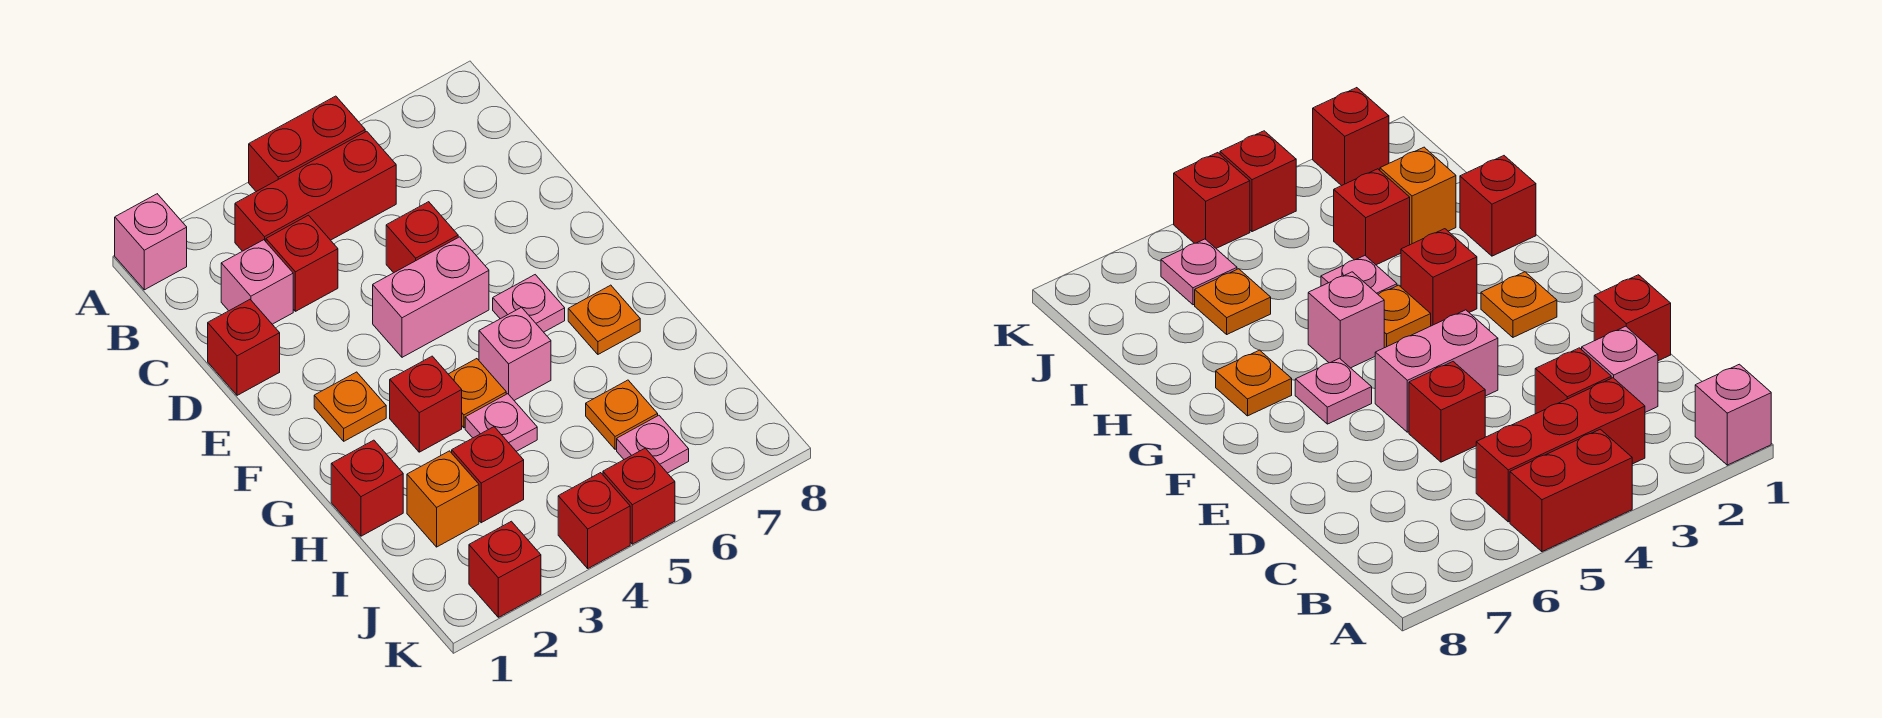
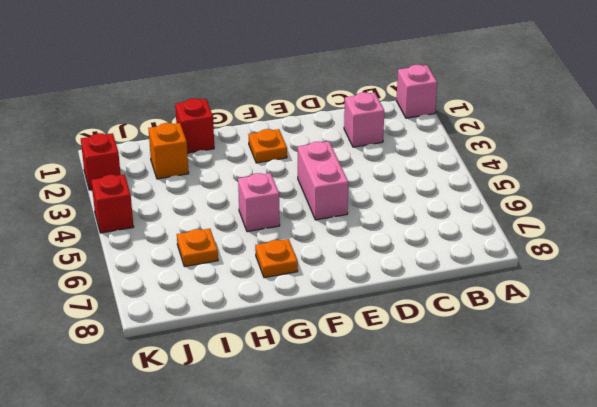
none -> red 1x2 brick [249,96,365,192]
none -> red 1x3 brick [235,131,396,251]
none -> red 1x1 brick [266,215,338,311]

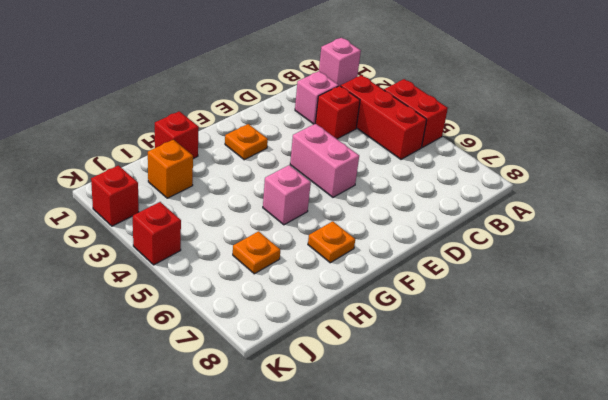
none -> red 1x1 brick [208,300,280,395]
none -> red 1x1 brick [386,202,458,273]
none -> pink 1x1 plate [493,275,565,332]

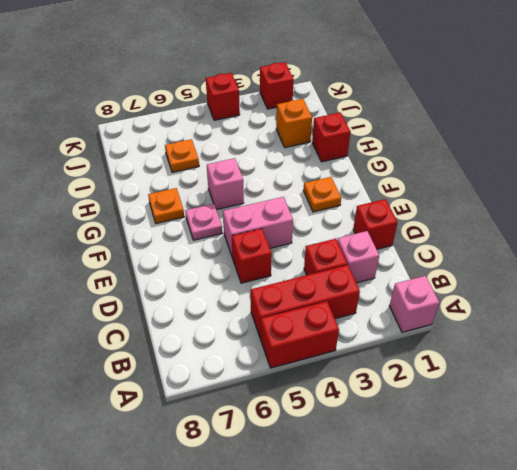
none -> red 1x1 brick [390,356,462,452]
none -> orange 1x1 plate [449,359,506,428]
none -> pink 1x1 plate [465,394,537,451]

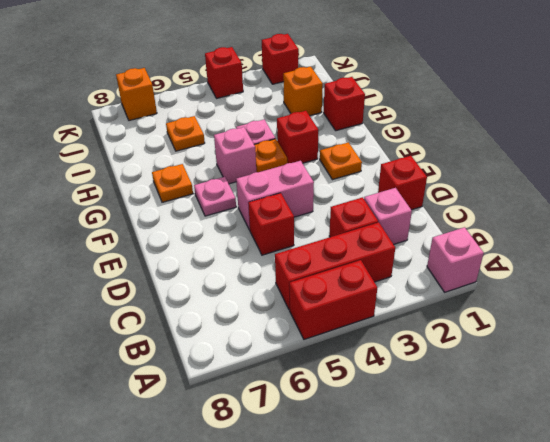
orange 1x1 brick [116,68,157,121] -> none
none -> red 1x1 brick [452,427,524,523]
none -> pink 1x1 plate [617,415,689,473]
none -> red 1x1 brick [603,448,675,544]

